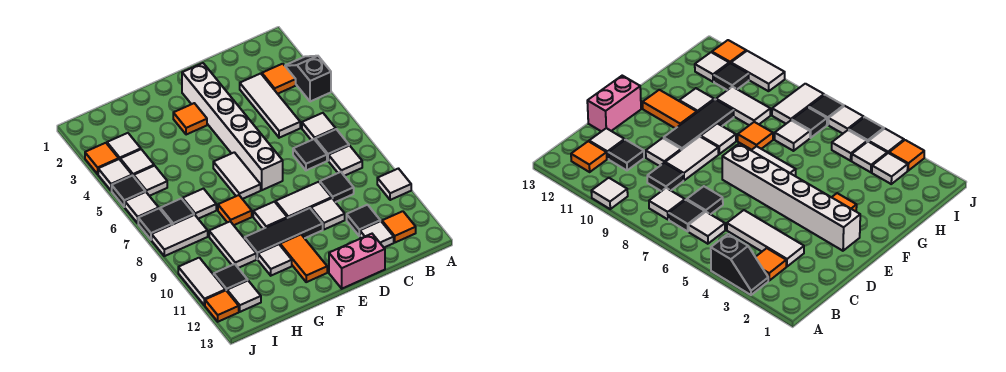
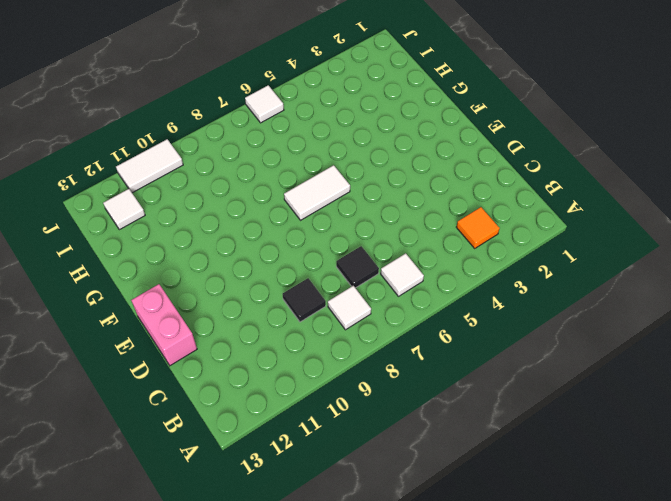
none -> black 1x2 slope [285,56,331,102]
none -> white 1x1 tile [377,169,411,200]
none -> black 1x1 tile [315,129,349,161]
none -> orange 1x1 tile [382,211,416,242]

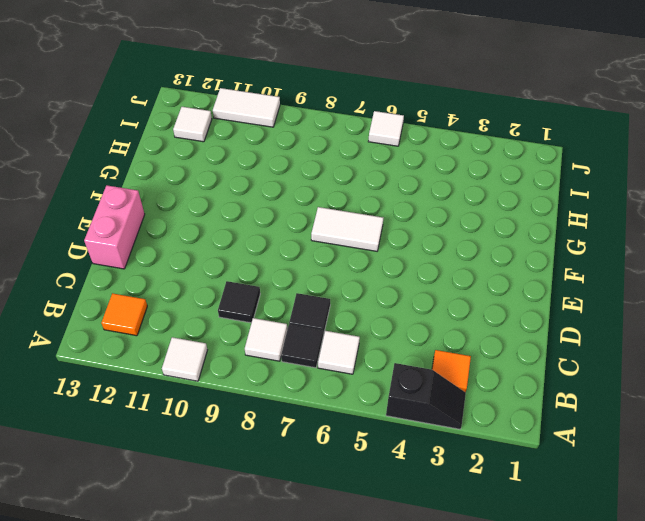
none -> white 1x3 tile [240,73,300,138]
none -> black 1x1 tile [347,205,380,236]
none -> white 1x1 tile [360,221,394,247]
none -> white 1x2 tile [276,182,331,218]

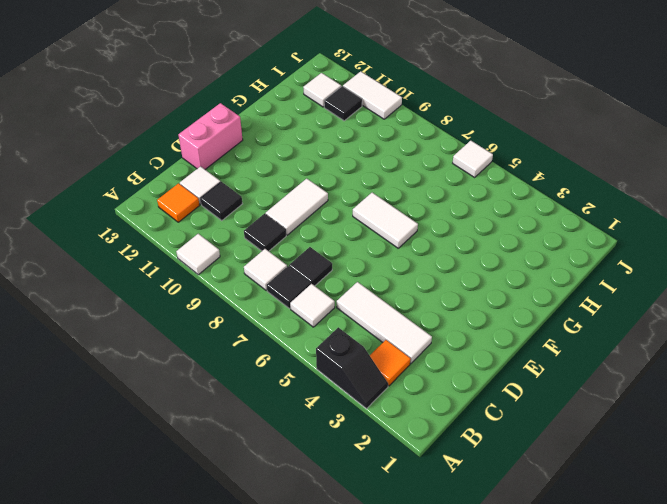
none -> white 1x1 tile [311,198,345,229]
none -> white 1x6 brick [182,63,283,190]
none -> black 1x3 tile [245,208,323,259]
none -> orange 1x1 tile [173,103,207,135]

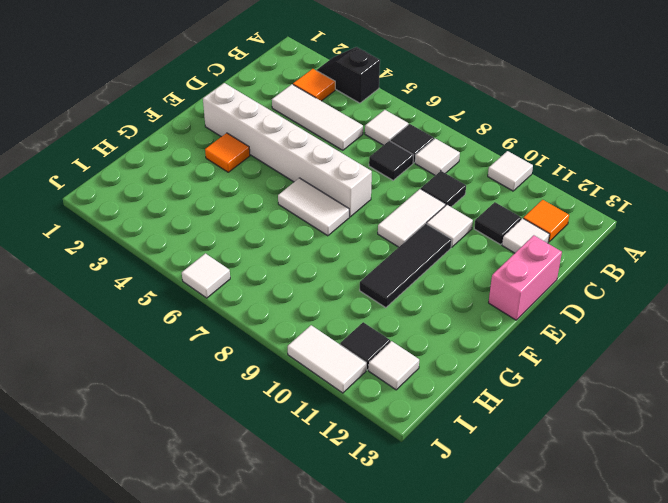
none -> white 1x1 tile [253,202,287,229]
none -> orange 1x2 tile [280,235,327,282]
none -> orange 1x1 tile [218,195,252,225]
none -> white 1x1 tile [258,244,292,276]

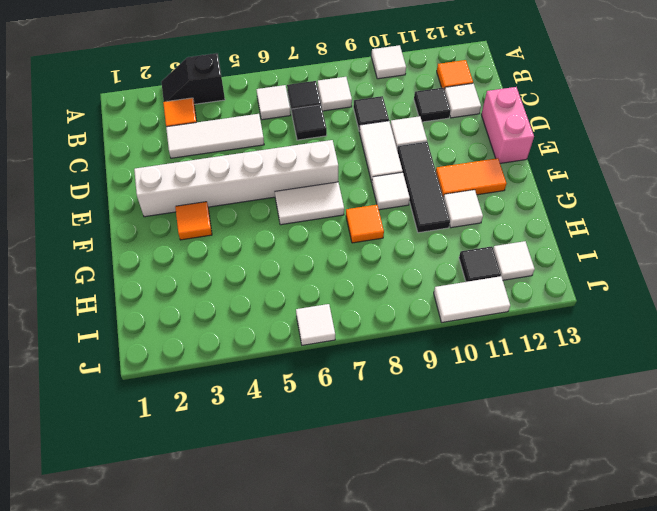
none -> white 1x1 tile [183,189,216,219]
none -> white 1x2 tile [209,222,256,268]
none -> white 1x1 tile [107,133,141,159]
none -> white 1x1 tile [120,149,154,176]

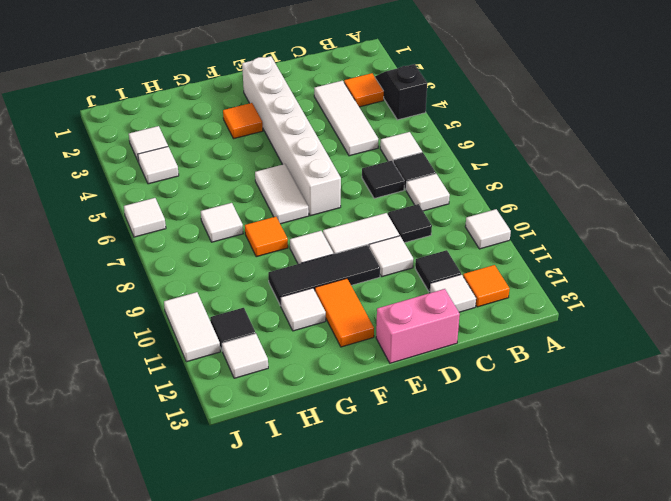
none -> white 1x2 tile [209,222,256,268]
none -> white 1x1 tile [134,166,167,196]
none -> black 1x1 tile [160,198,194,225]
none -> white 1x2 tile [152,215,208,256]

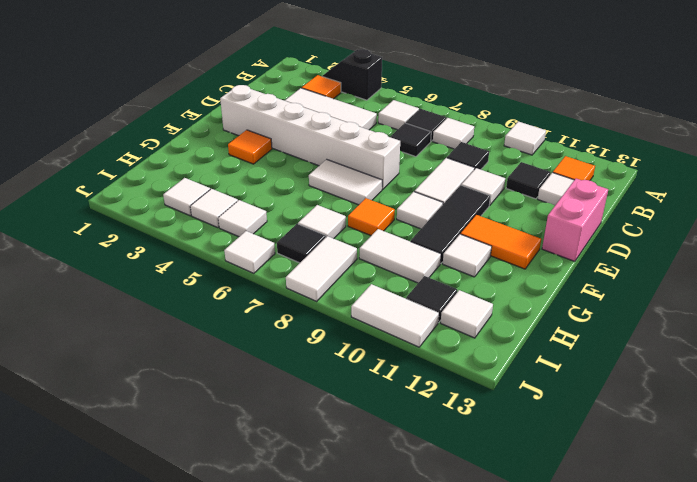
none -> orange 1x1 tile [85,143,119,174]
none -> white 1x1 tile [98,159,132,191]
none -> black 1x1 tile [112,176,145,207]
none -> black 1x1 tile [138,209,172,240]

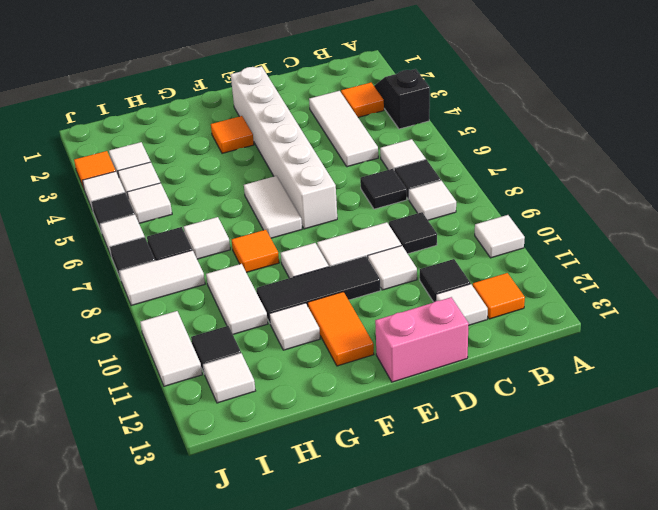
none -> orange 1x1 tile [205,290,239,322]

